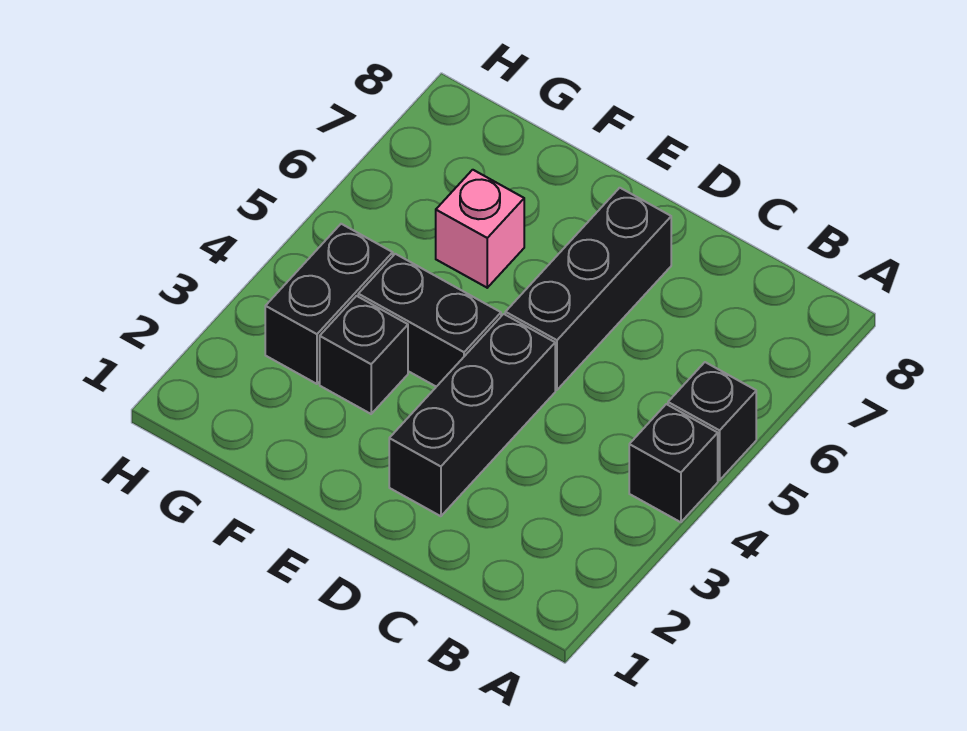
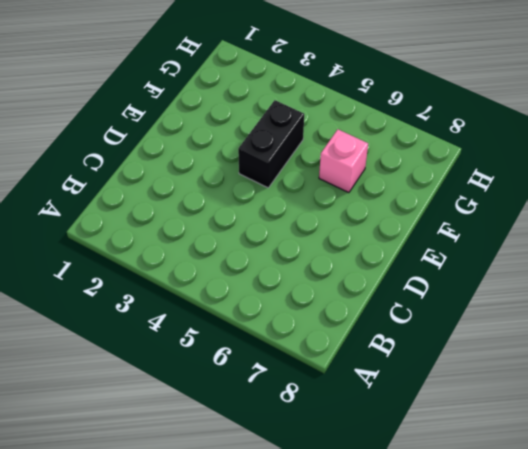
none -> black 1x1 brick [629,404,718,522]
none -> black 1x1 brick [668,362,756,480]

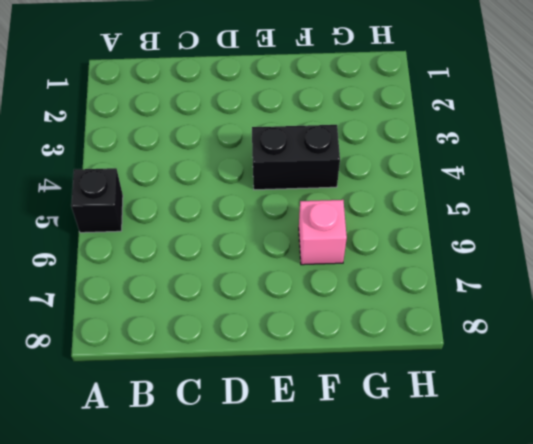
none -> black 1x1 brick [629,404,718,522]
none -> black 1x3 brick [389,314,555,516]

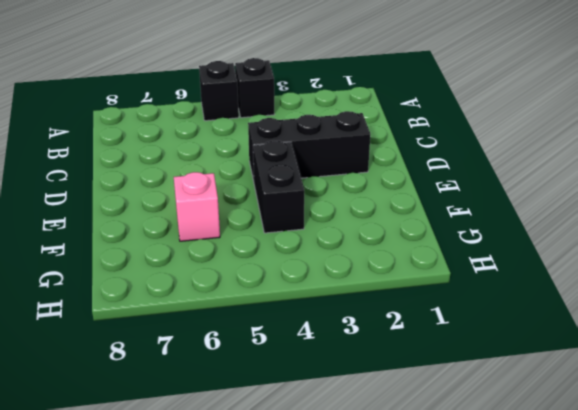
none -> black 1x3 brick [505,188,671,390]
none -> black 1x1 brick [320,296,408,414]

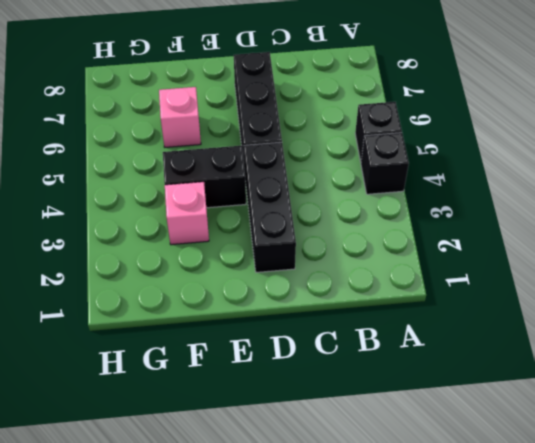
pink 1x1 brick [165,182,209,245] -> black 1x1 brick [320,296,408,414]
none -> black 1x2 brick [265,224,393,384]

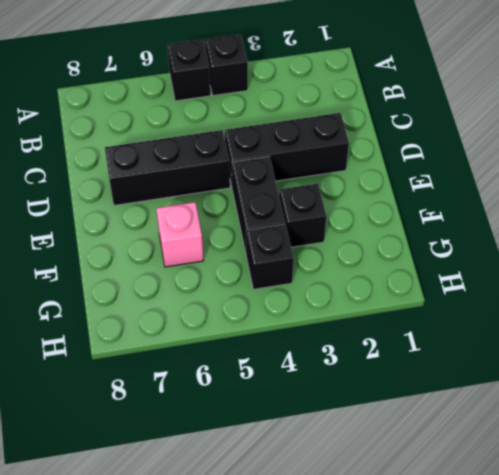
black 1x1 brick [246,224,294,289] -> black 1x2 brick [265,224,393,384]

